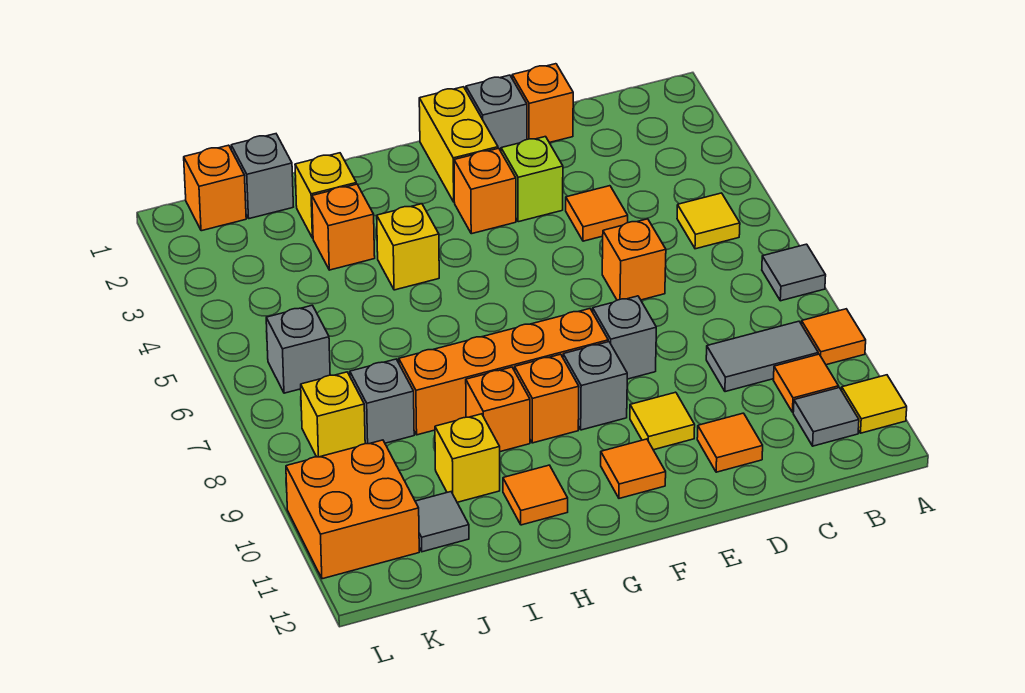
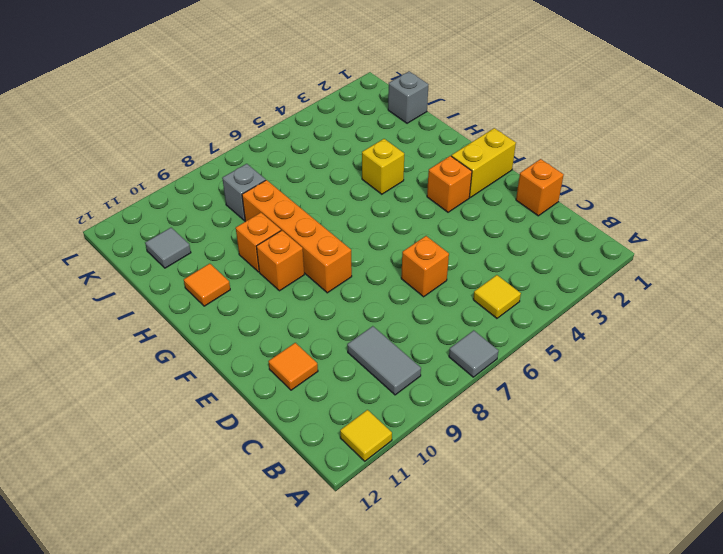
none -> orange 1x1 tile [801,309,866,365]
none -> orange 1x1 tile [773,354,839,412]
none -> grey 1x1 tile [793,388,859,446]
none -> orange 1x1 tile [566,186,628,241]

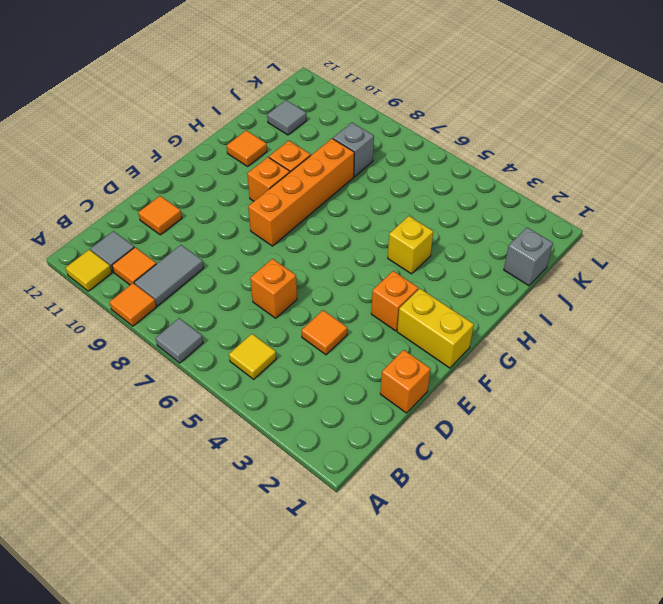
none -> grey 1x1 brick [466,75,527,151]
none -> lime 1x1 brick [501,137,563,222]
none -> grey 1x1 brick [593,296,656,379]
none -> yellow 1x1 tile [630,392,695,450]

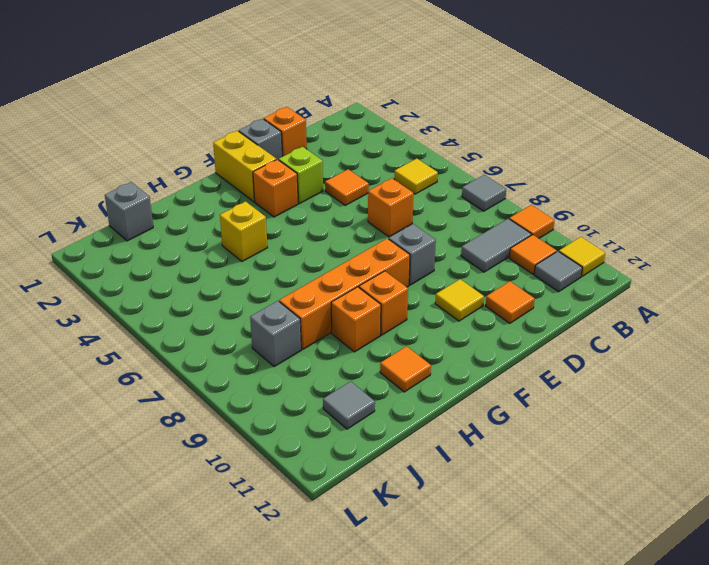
none -> grey 1x1 brick [563,342,627,430]
none -> orange 1x1 tile [601,439,666,498]
none -> yellow 1x1 brick [295,153,356,238]
none -> orange 1x1 brick [312,184,375,270]

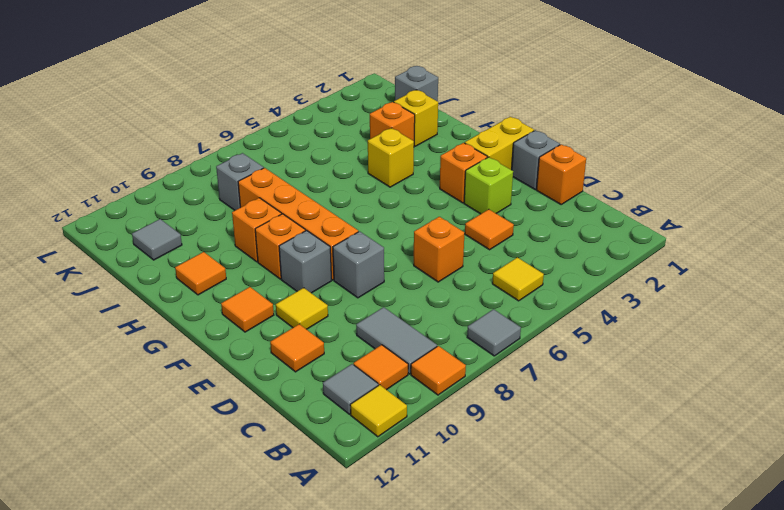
none -> yellow 1x1 brick [435,414,500,502]
none -> orange 1x1 brick [184,145,246,231]
none -> grey 1x1 brick [266,305,330,393]
none -> yellow 1x1 brick [301,372,365,457]

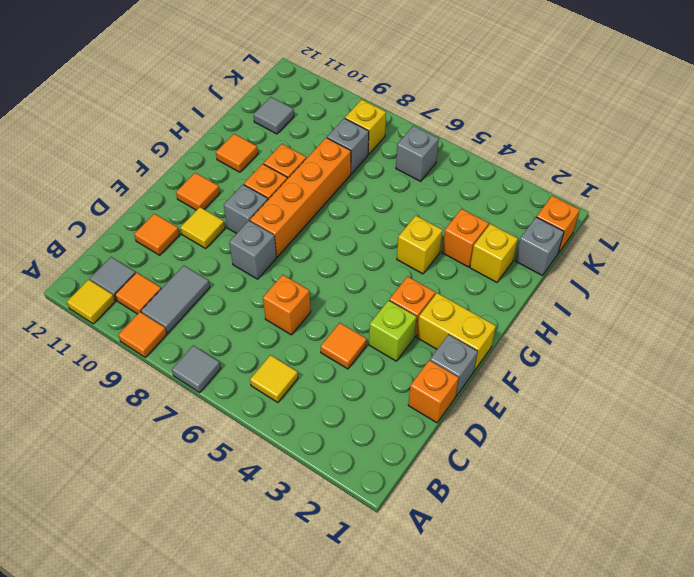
none -> yellow 1x1 brick [435,414,500,502]
none -> orange 2x2 brick [286,440,419,579]

